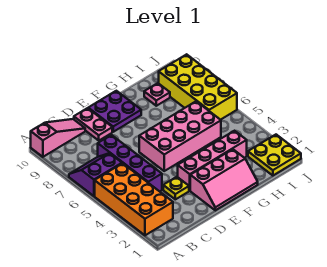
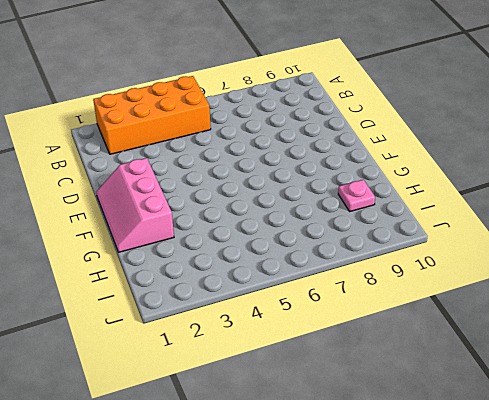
none -> purple 2x2 slope [69,153,122,196]
none -> pink 1x3 slope [31,119,85,157]
none -> purple 1x4 brick [98,135,162,191]

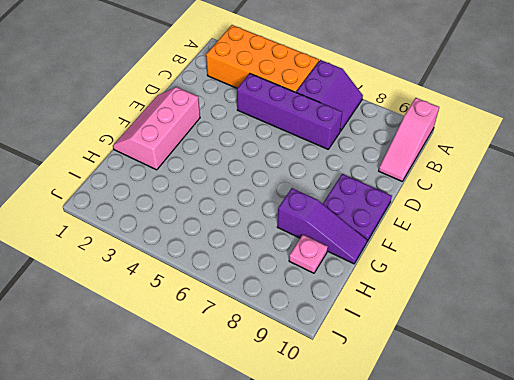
purple 1x3 slope [277,188,367,264] -> none
none -> yellow 1x1 plate [163,177,189,199]
none -> pink 1x2 plate [74,108,112,140]
none -> pink 1x4 brick [178,131,247,191]

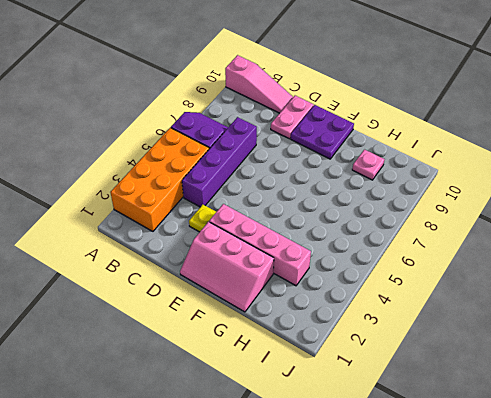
none -> pink 2x4 brick [139,101,221,171]
none -> yellow 2x2 plate [248,135,301,176]
none -> yellow 2x4 brick [159,54,237,120]

